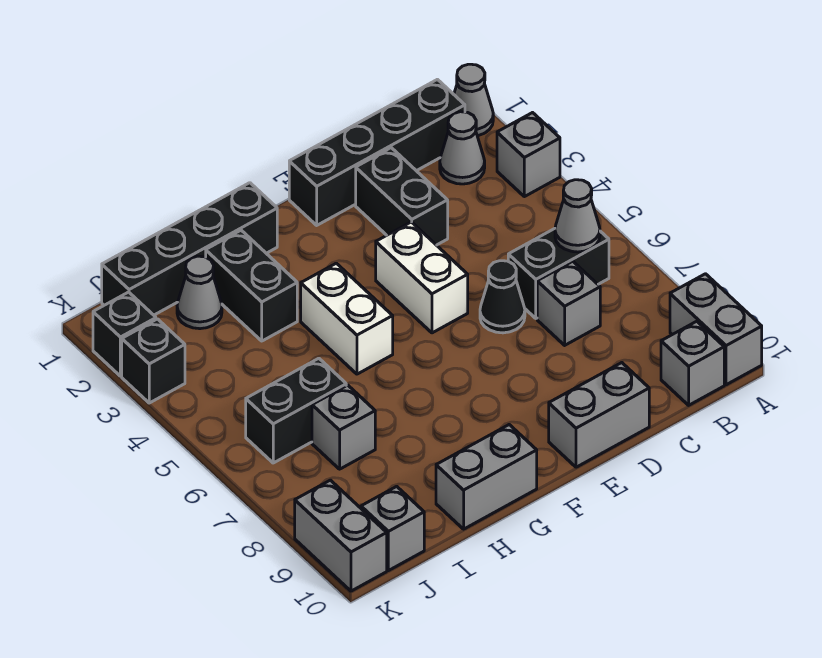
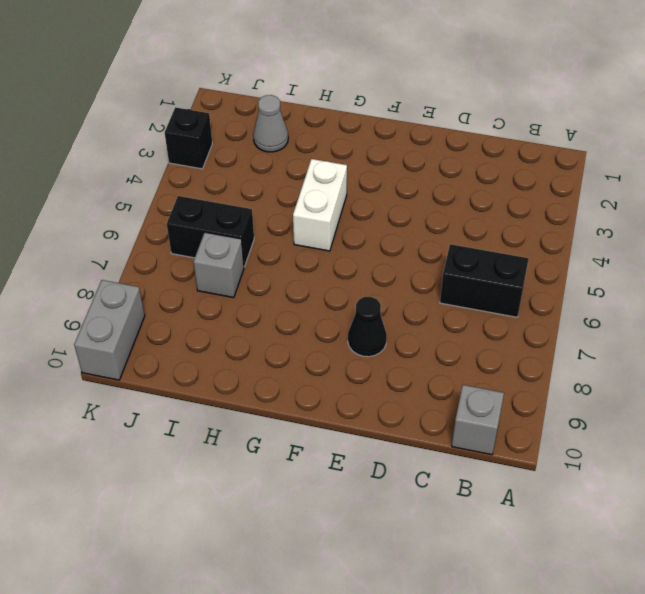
black 1x1 cone [348,297,387,357] -> black 1x1 cone moved to [480,261,525,333]
none -> grey 1x1 cone [454,64,493,136]
none -> grey 1x1 brick [497,113,560,197]
none -> grey 1x2 brick [670,274,762,385]

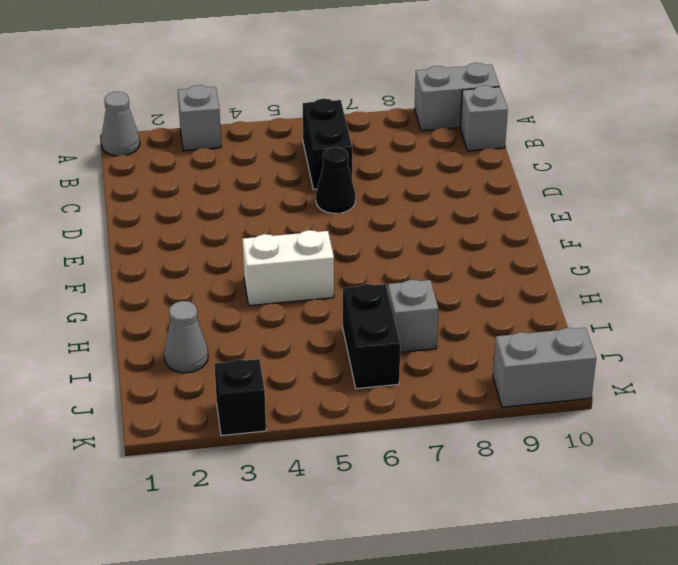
none -> black 1x4 brick [289,79,465,225]
none -> grey 1x1 cone [440,112,485,184]
none -> grey 1x1 brick [537,261,600,345]

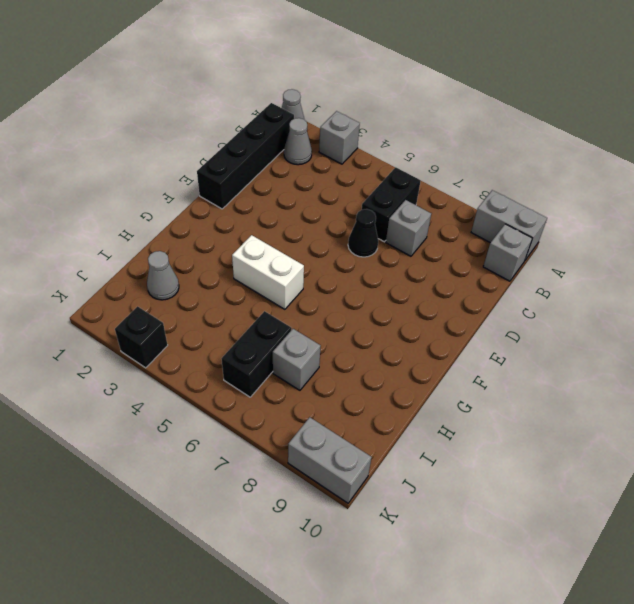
none -> black 1x2 brick [356,148,448,245]
none -> grey 1x2 brick [549,363,649,467]
none -> white 1x2 brick [376,222,468,333]

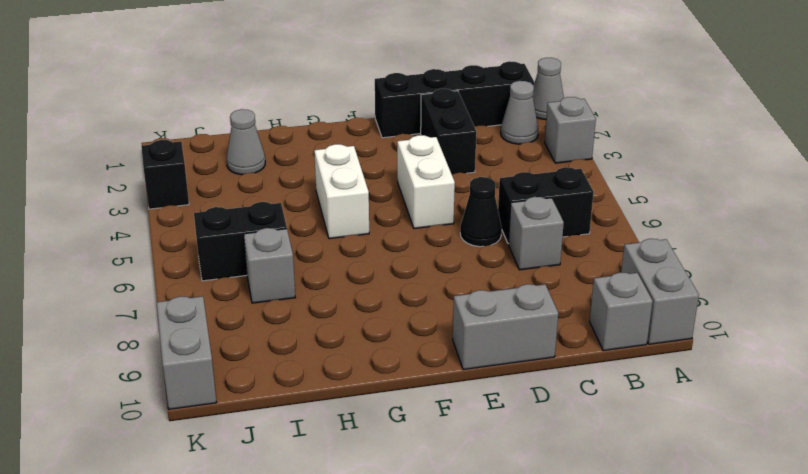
none -> black 1x4 brick [102,183,277,315]
none -> grey 1x2 brick [436,425,537,529]
none -> black 1x2 brick [206,230,297,341]

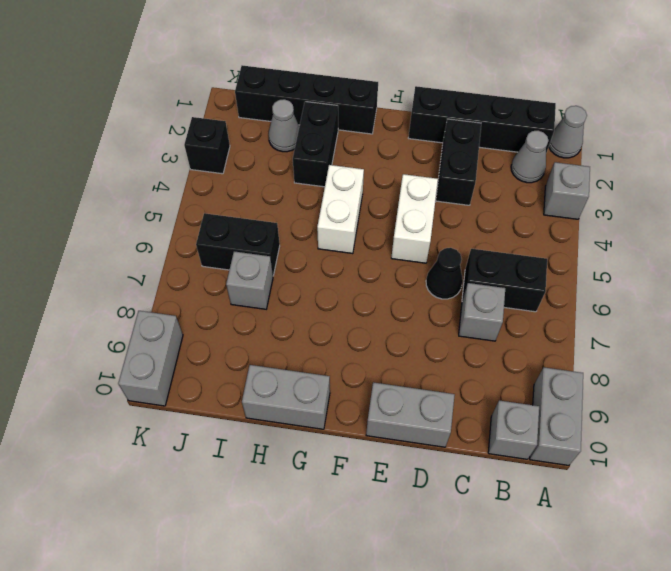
none -> grey 1x1 brick [361,486,424,571]
none -> black 1x1 brick [93,292,156,376]
none -> grey 1x1 cone [555,180,600,252]

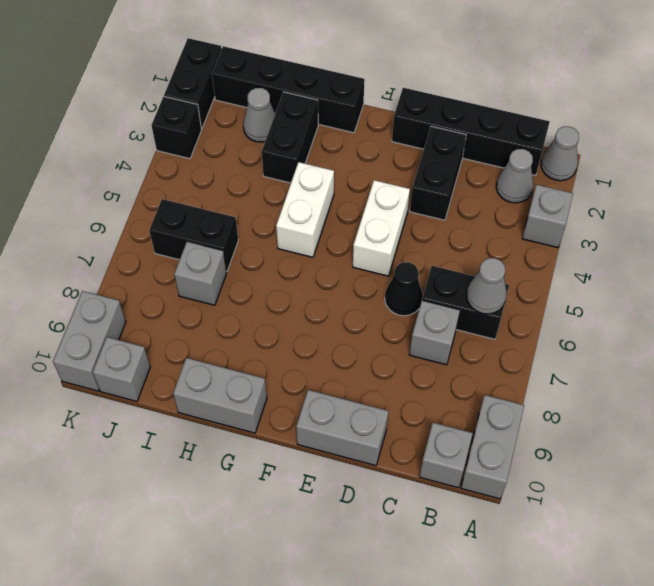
black 1x2 brick [164,38,222,129] -> black 1x1 brick [93,292,156,376]

